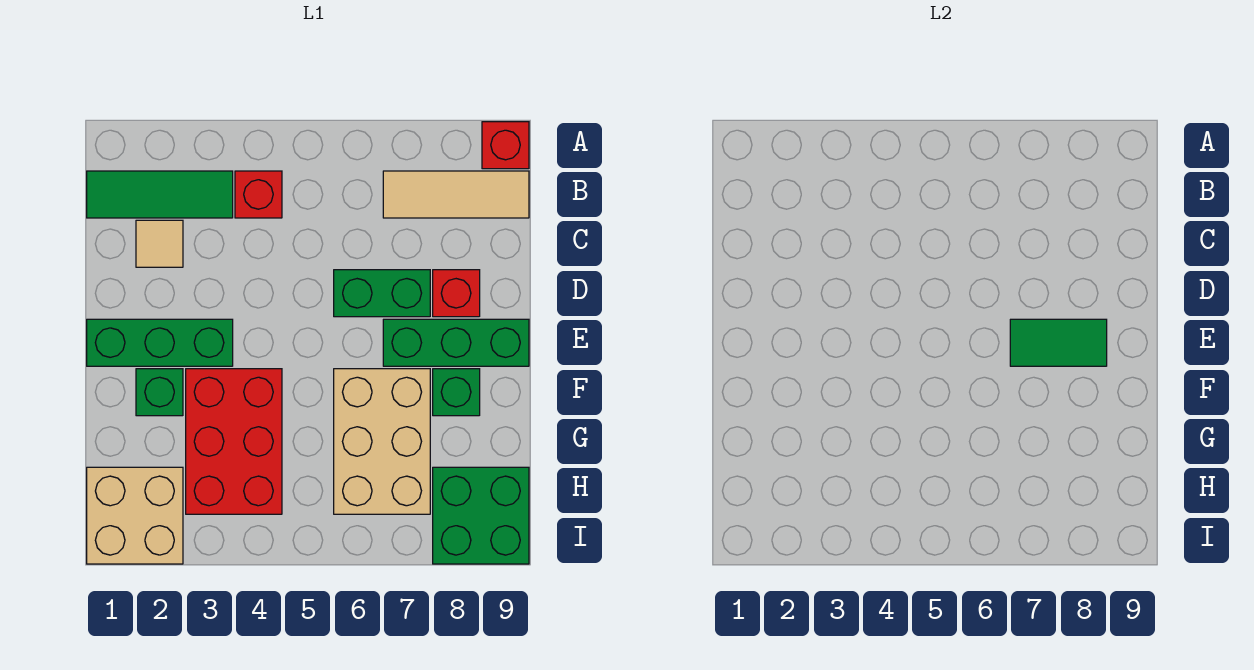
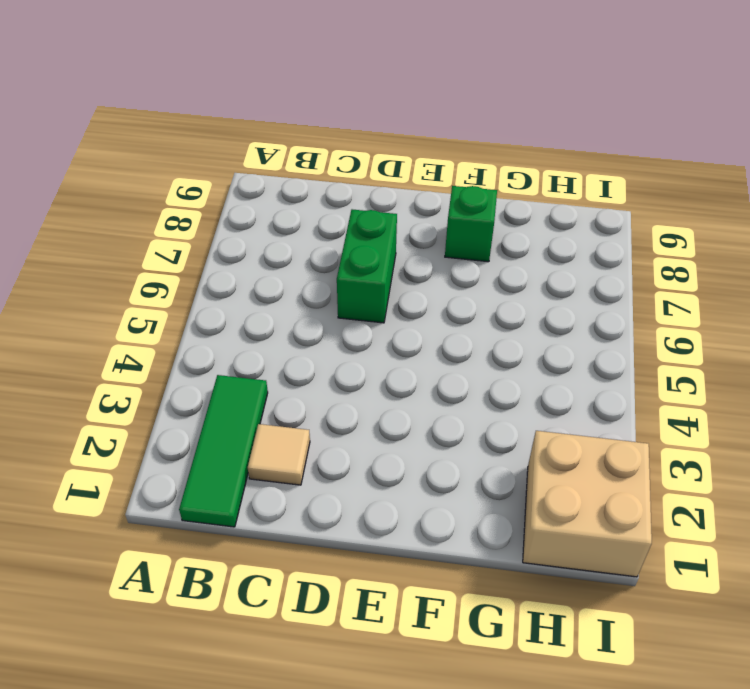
none -> red 1x1 brick [482,122,529,169]
none -> red 1x1 brick [235,171,282,218]
none -> tan 1x3 tile [383,171,529,218]

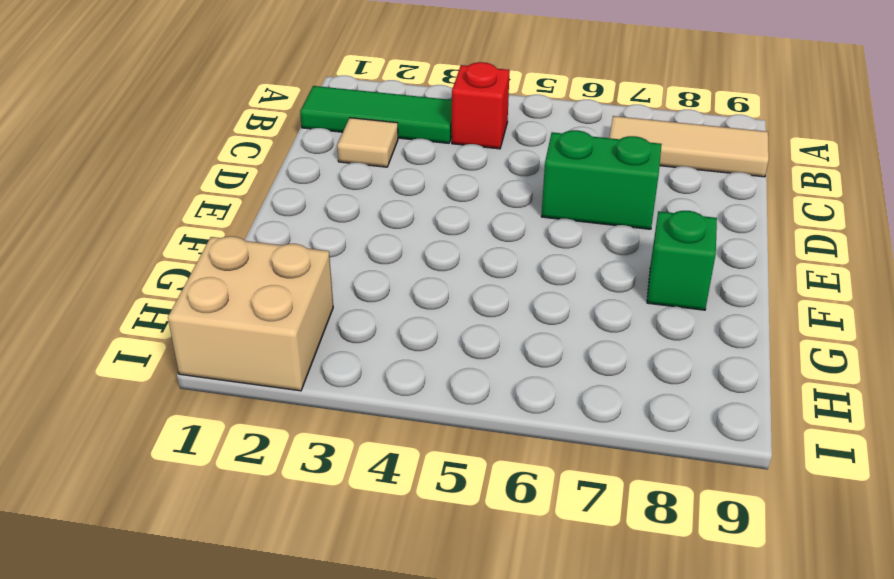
none -> red 1x1 brick [482,122,529,169]
none -> red 1x1 brick [433,270,480,317]
none -> green 1x3 brick [87,319,233,366]

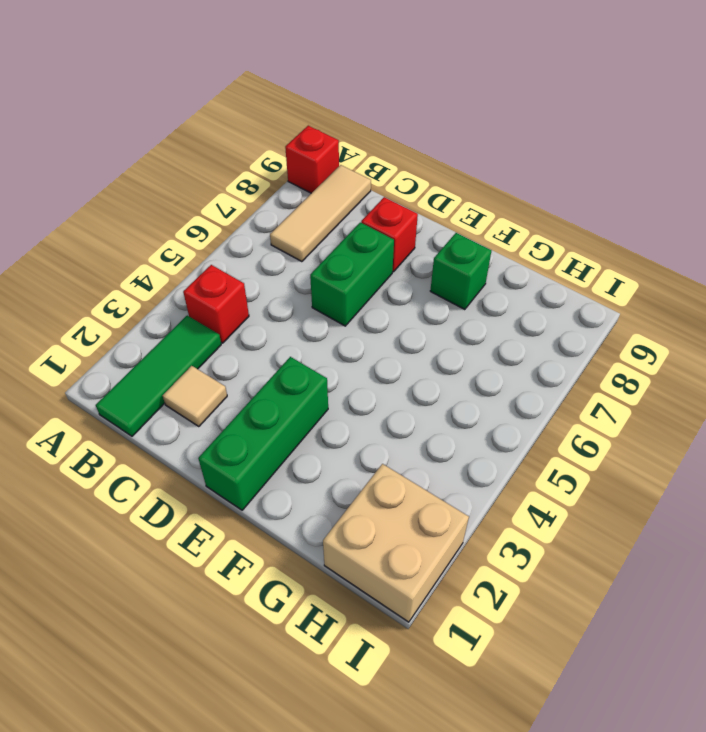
none -> green 1x3 brick [383,319,529,366]
none -> green 1x1 brick [136,369,183,416]
none -> red 2x3 brick [186,369,282,514]

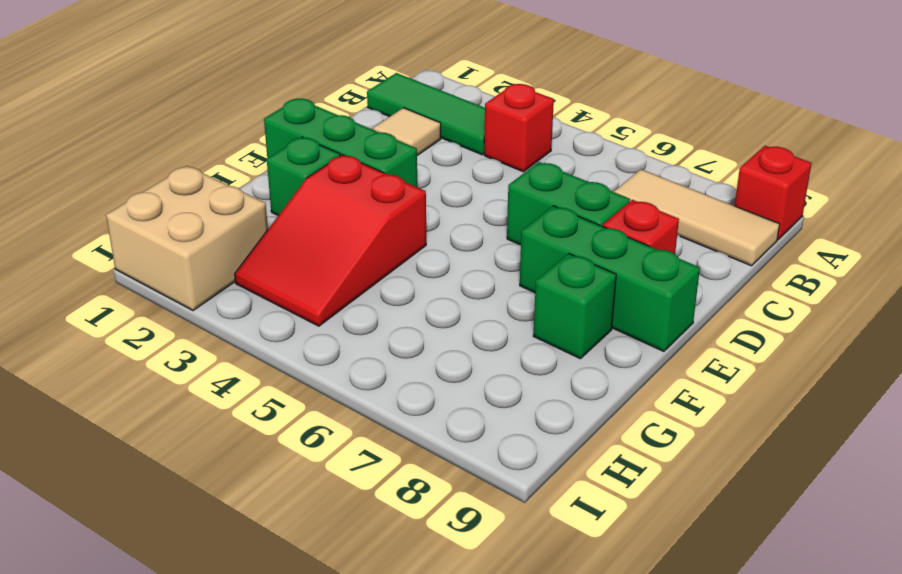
red 2x3 slope [235,155,426,326] -> red 2x3 brick [186,369,282,514]
none -> tan 2x3 brick [334,369,430,514]
none -> green 2x2 brick [433,467,529,564]
none -> green 1x2 tile [1010,319,1107,366]

